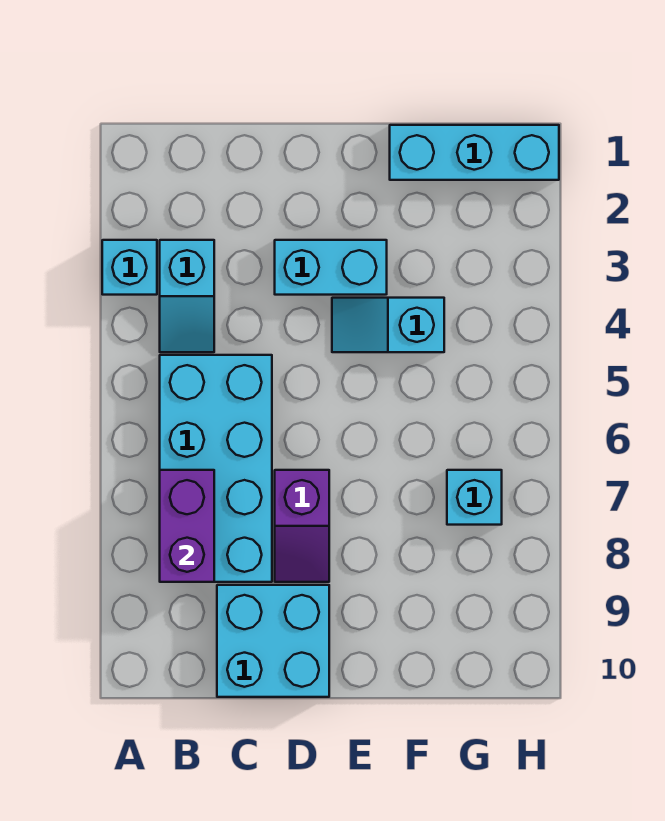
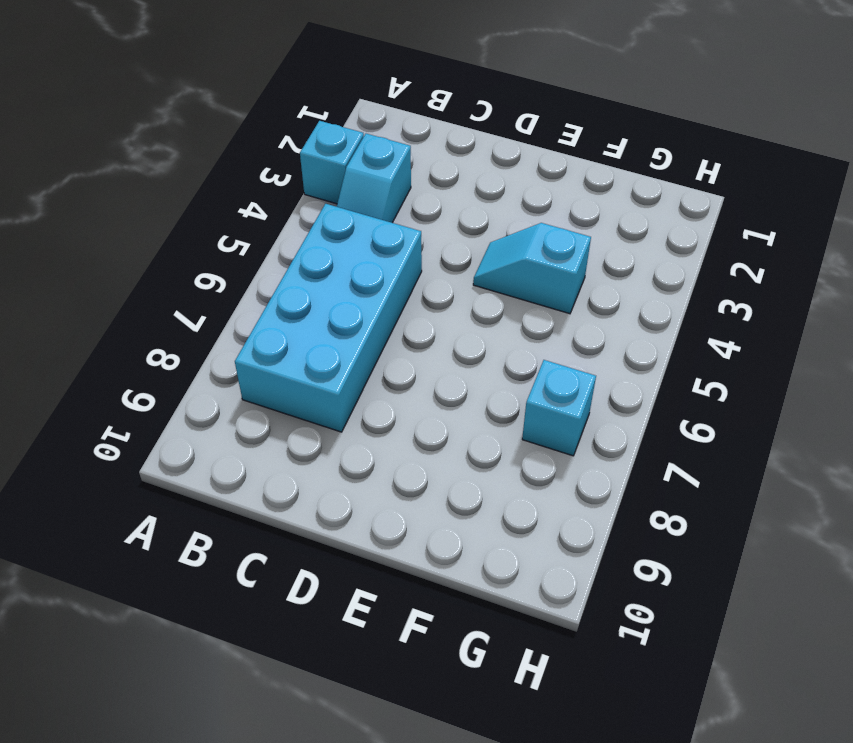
none -> cyan 2x2 brick [217,585,329,697]
none -> cyan 1x2 brick [275,240,387,295]

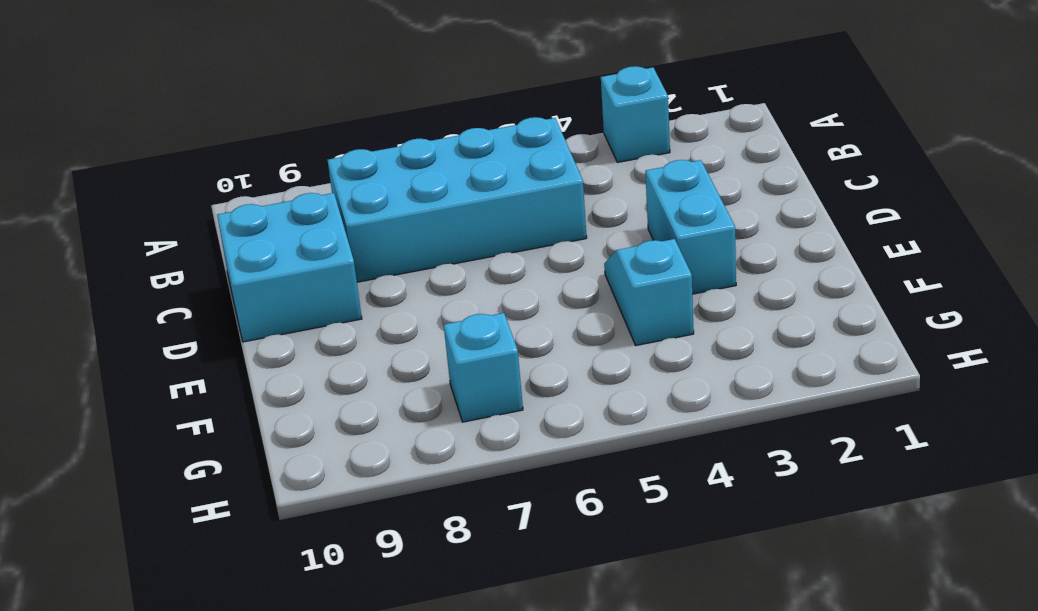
none -> cyan 1x2 slope [160,240,214,352]
none -> purple 1x2 slope [275,470,329,582]

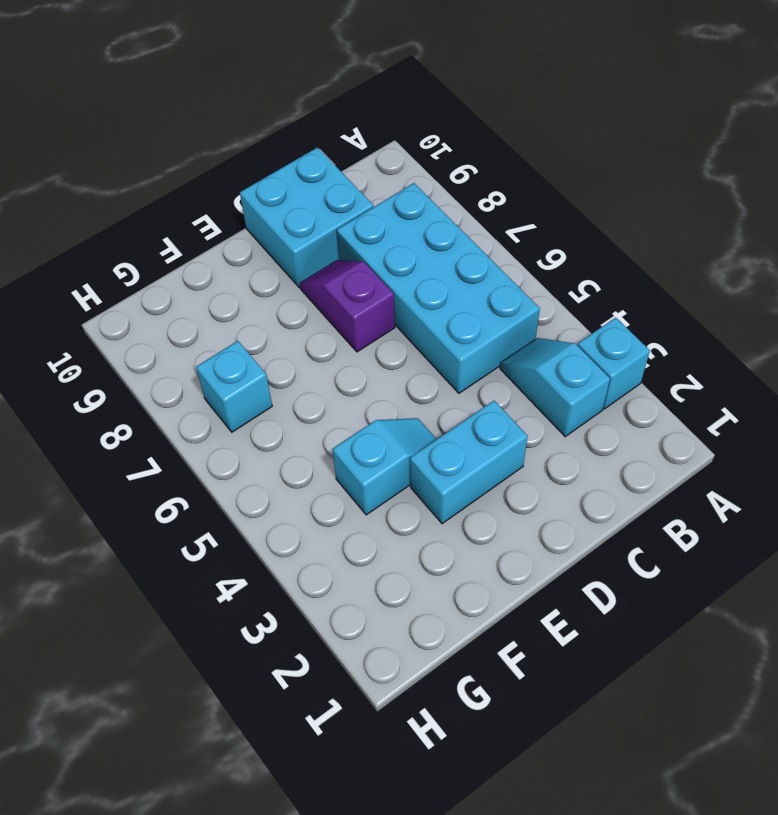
none -> cyan 1x3 brick [390,125,559,180]
none -> purple 1x2 brick [160,470,214,582]

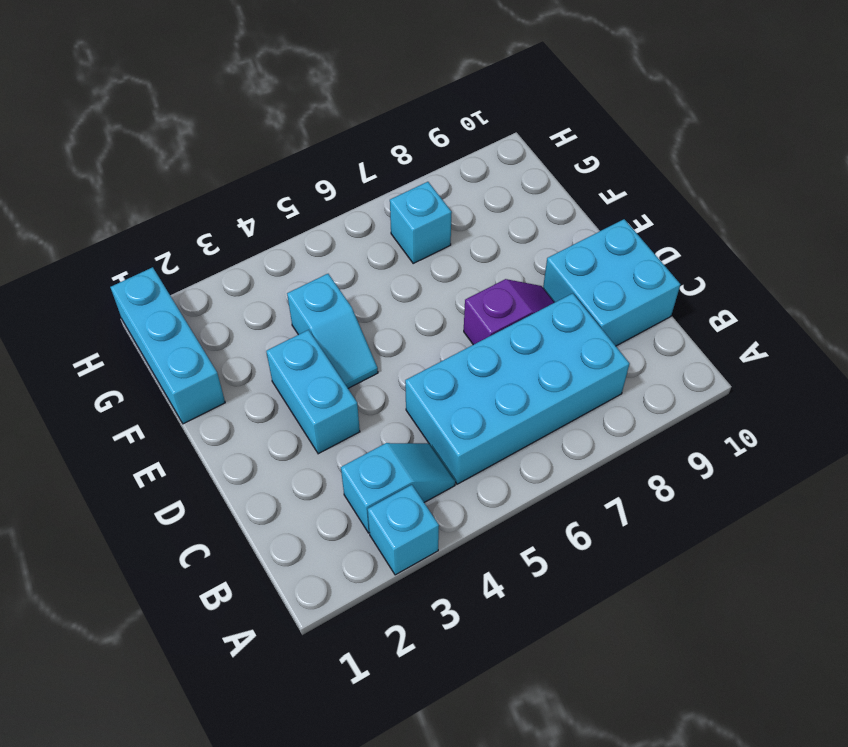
none -> purple 1x2 brick [160,470,214,582]

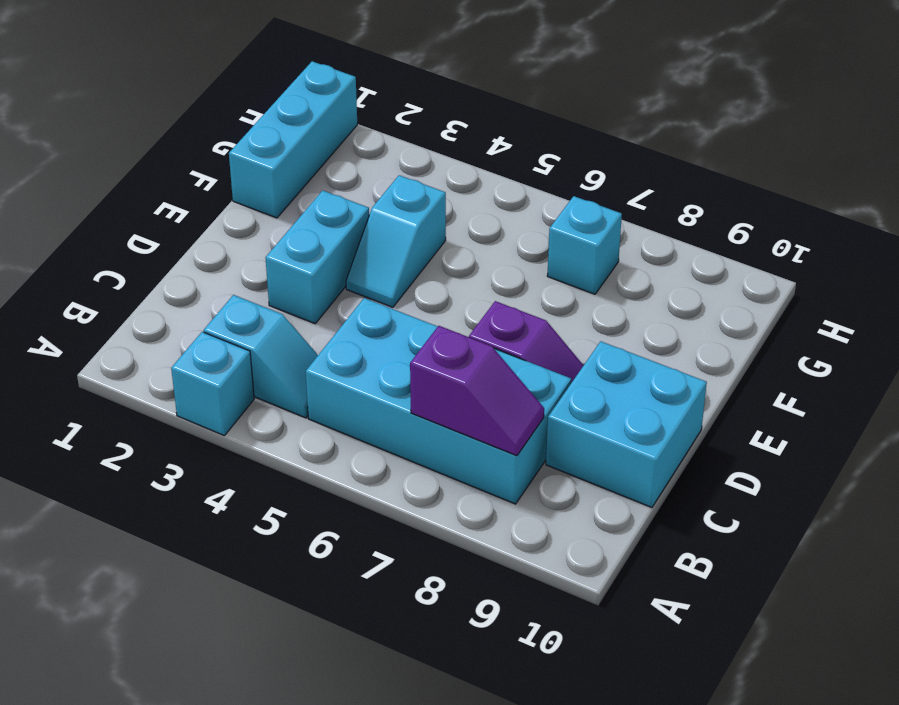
purple 1x2 slope [410,326,544,456] -> purple 1x2 brick [160,470,214,582]

